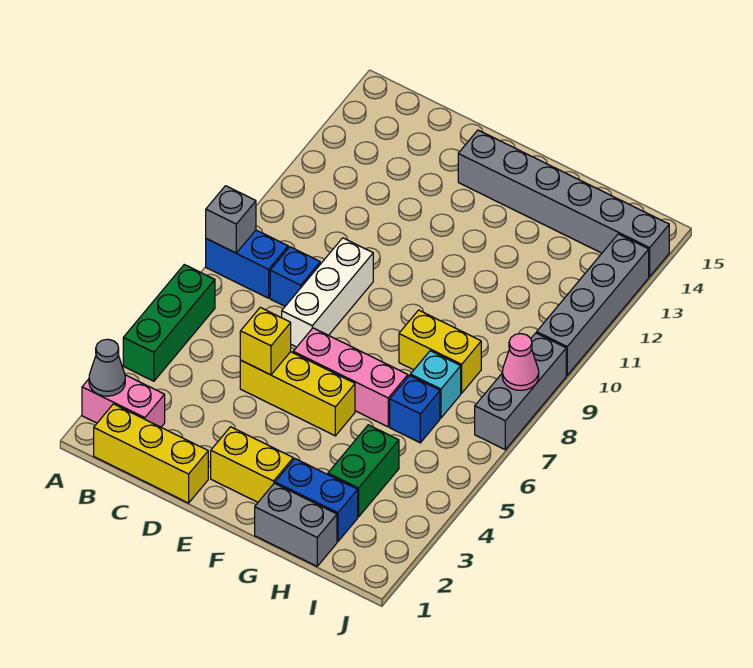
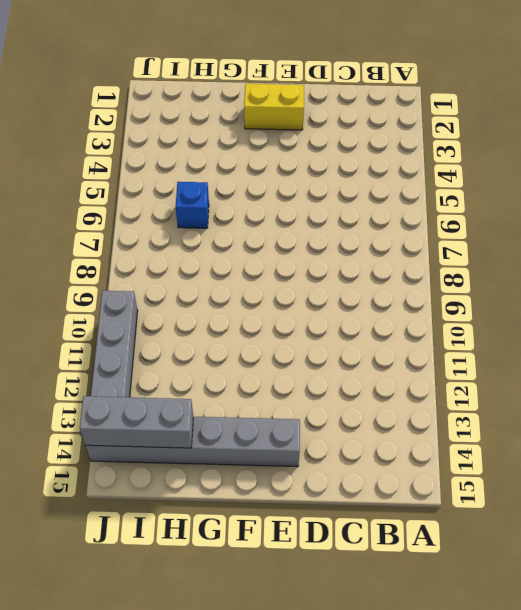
grey 1x3 brick [80,396,193,448] -> grey 1x3 brick turned to [475,333,566,450]
none -> pink 1x2 brick [82,375,165,427]
none -> green 1x3 brick [123,265,215,381]
none -> blue 1x2 brick [206,230,288,298]

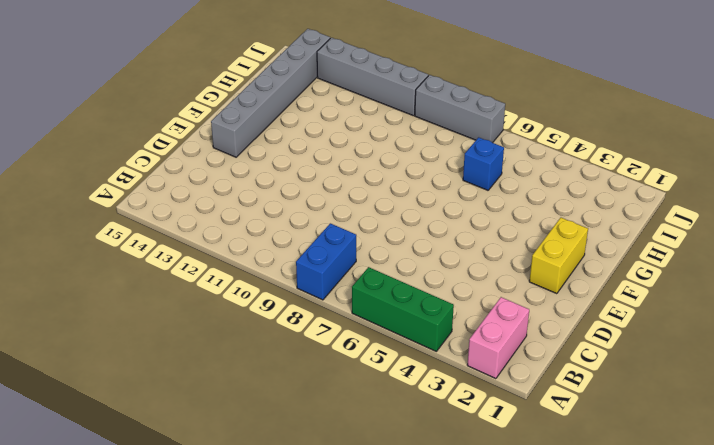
none -> yellow 1x3 brick [94,404,208,503]
none -> blue 1x1 brick [270,247,320,306]
none -> yellow 1x3 brick [240,352,355,436]

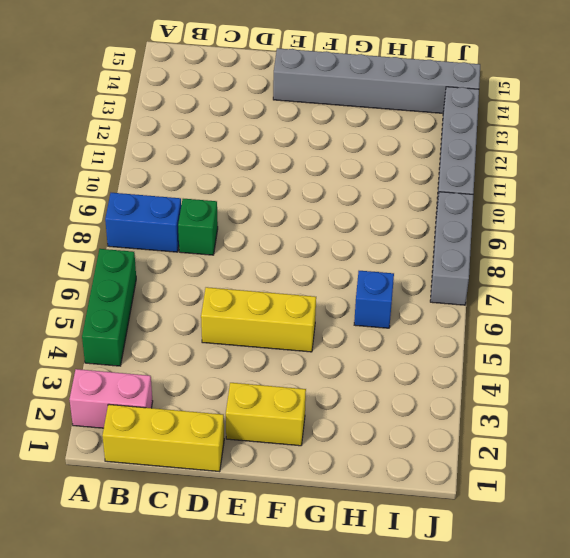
green 1x1 brick [178,199,218,255] -> blue 1x1 brick [270,247,320,306]
none -> white 1x3 brick [282,238,373,347]
none -> pink 1x3 brick [293,328,408,427]
none -> grey 1x2 brick [255,483,337,566]

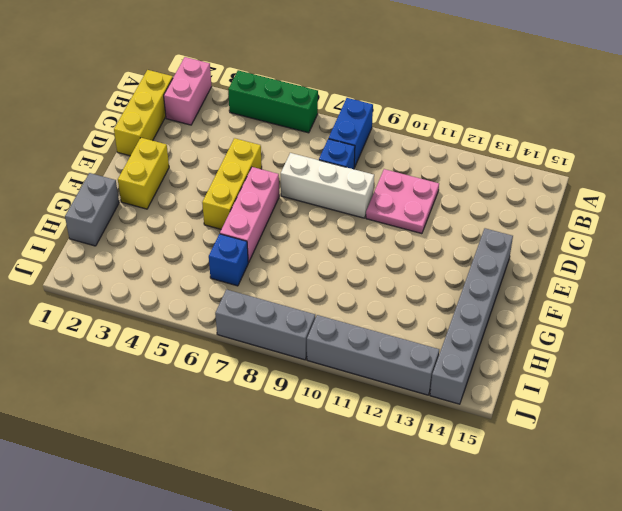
pink 2x2 plate [366,169,439,234] -> none
none -> blue 1x2 brick [275,459,358,542]
none -> yellow 1x2 brick [399,310,481,393]
none -> green 1x2 brick [328,425,399,517]

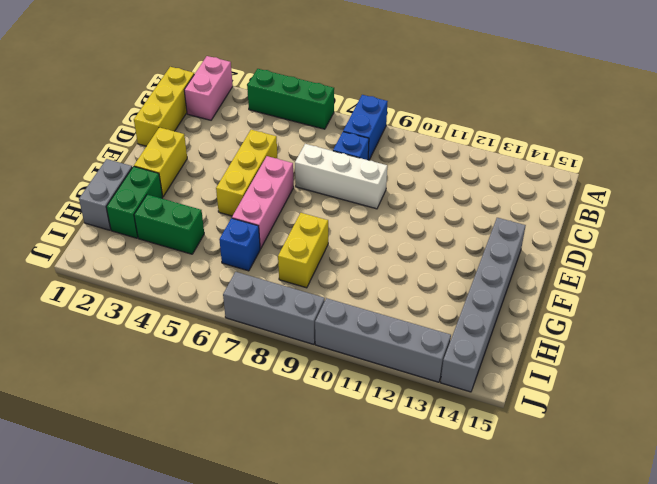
green 1x2 brick [106,166,163,238] -> blue 1x2 brick [275,459,358,542]
none -> cyan 1x1 brick [410,351,461,418]
none -> grey 1x1 cone [89,339,125,396]
none -> grey 1x1 brick [206,186,256,253]

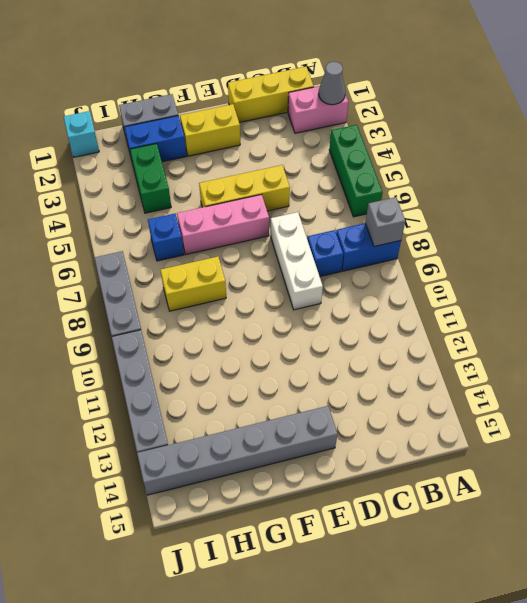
cyan 1x1 brick [64,111,99,157] -> cyan 1x1 brick moved to [410,351,461,418]
none -> yellow 1x1 brick [240,307,291,375]
none -> pink 1x1 cone [502,334,539,390]

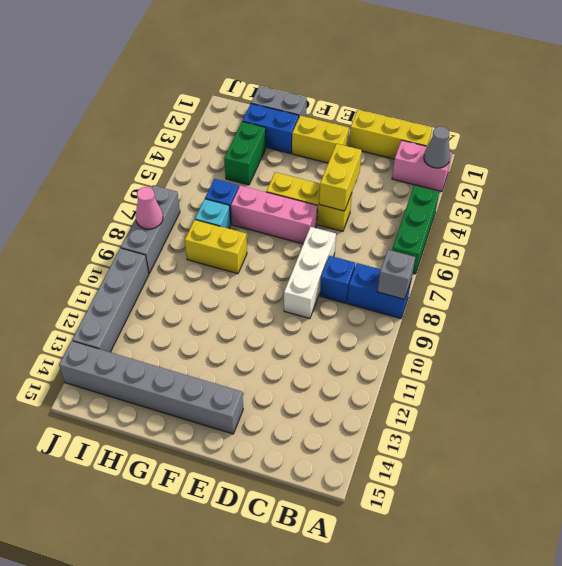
yellow 1x2 brick [319,144,362,211] -> yellow 1x1 brick [240,307,291,375]

